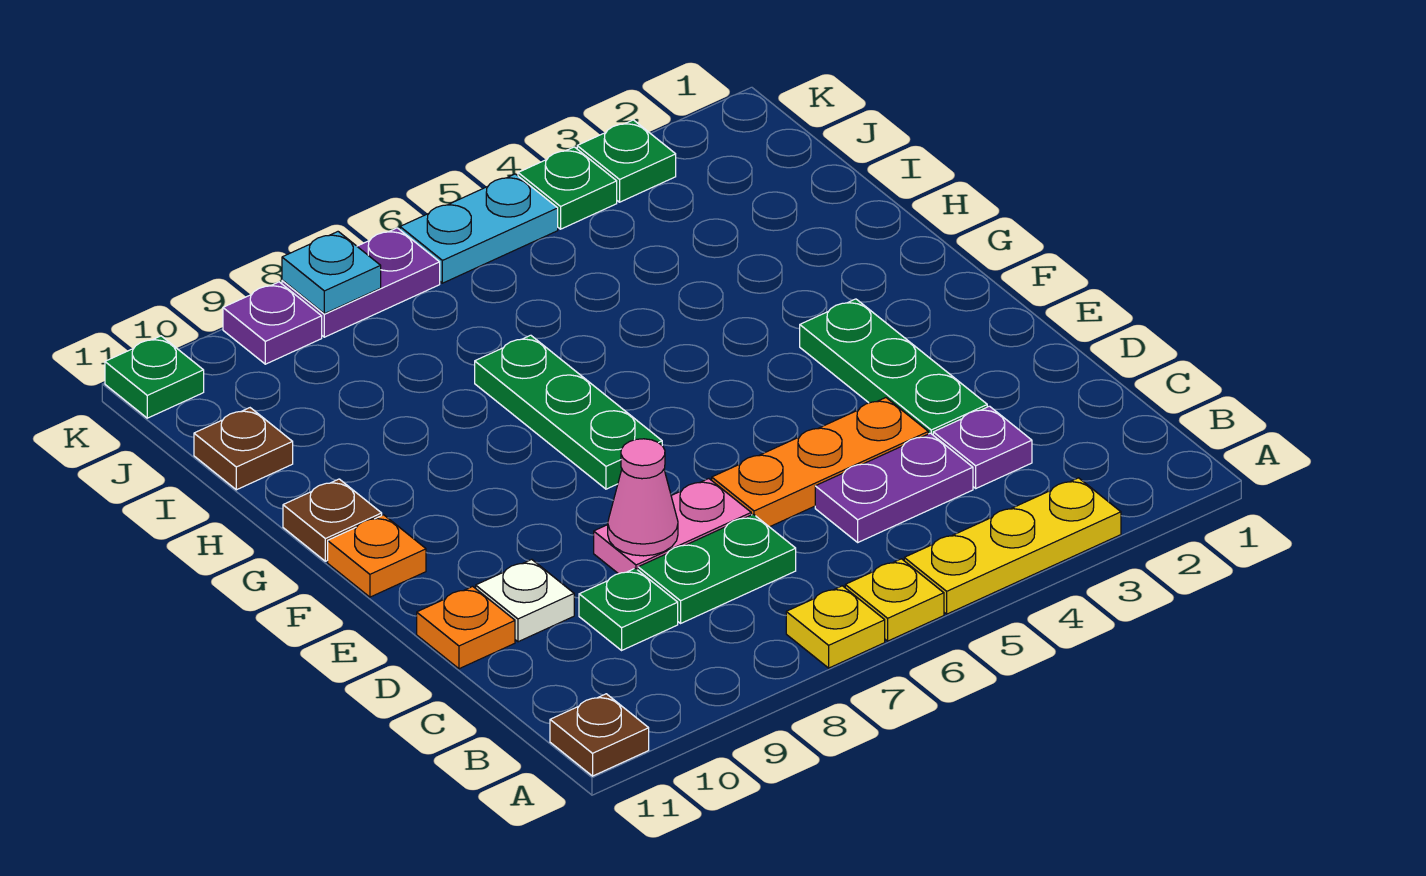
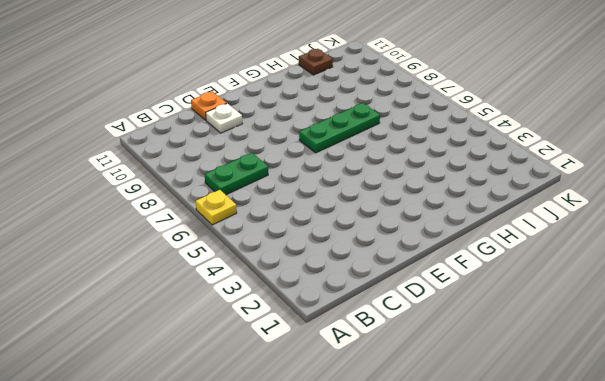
green 1x2 plate [205,153,268,195] -> green 1x2 plate turned to [638,514,796,623]
none -> yellow 1x3 plate [904,478,1121,614]
none -> yellow 1x1 plate [786,586,885,668]
none -> brown 1x1 plate [550,694,649,776]

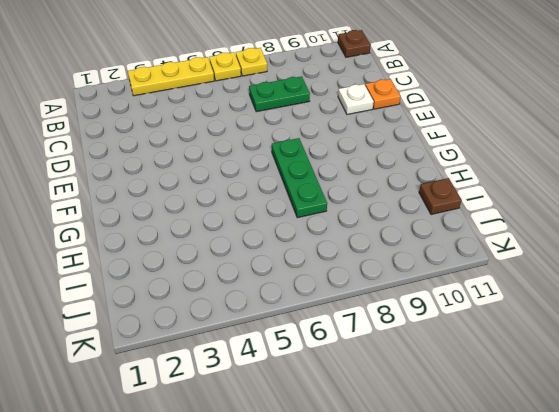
none -> purple 1x1 plate [933,406,1032,488]
none -> purple 1x2 plate [815,433,973,542]
none -> green 1x1 plate [579,568,678,650]

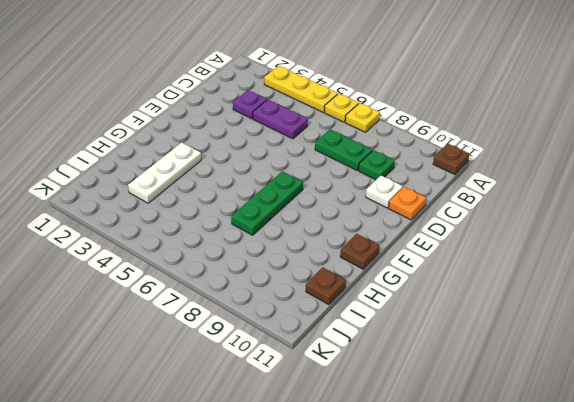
white 1x3 plate [128,142,201,203] -> none
none -> green 1x3 plate [800,299,987,435]
none -> orange 1x3 plate [712,398,928,527]
none -> pink 1x2 plate [594,479,751,574]

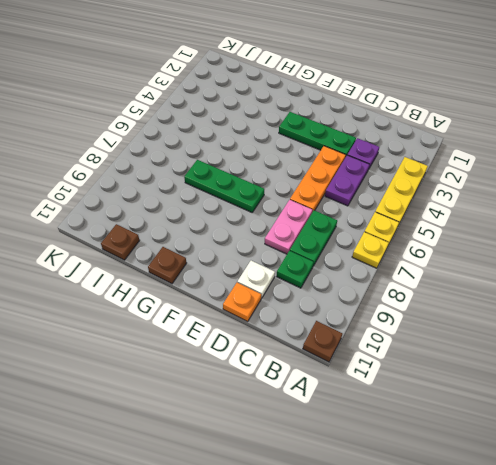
none -> orange 1x1 plate [328,515,426,597]
none -> green 1x1 plate [577,120,676,202]
none -> green 1x1 plate [518,147,617,229]

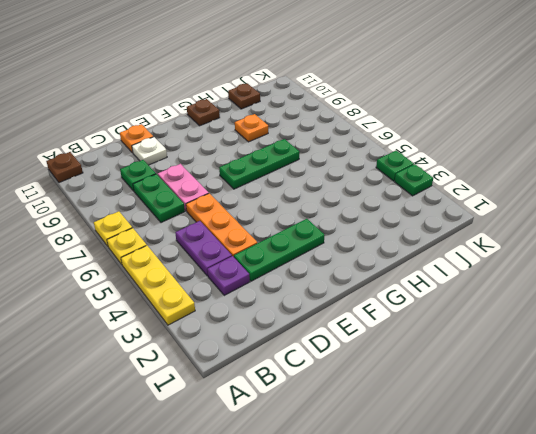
orange 1x1 plate [235,114,268,142] -> orange 1x1 plate moved to [328,515,426,597]
none -> cyan 1x2 plate [400,174,558,283]
none -> purple 1x2 plate [282,228,440,337]
none -> purple 1x1 plate [223,282,322,364]

